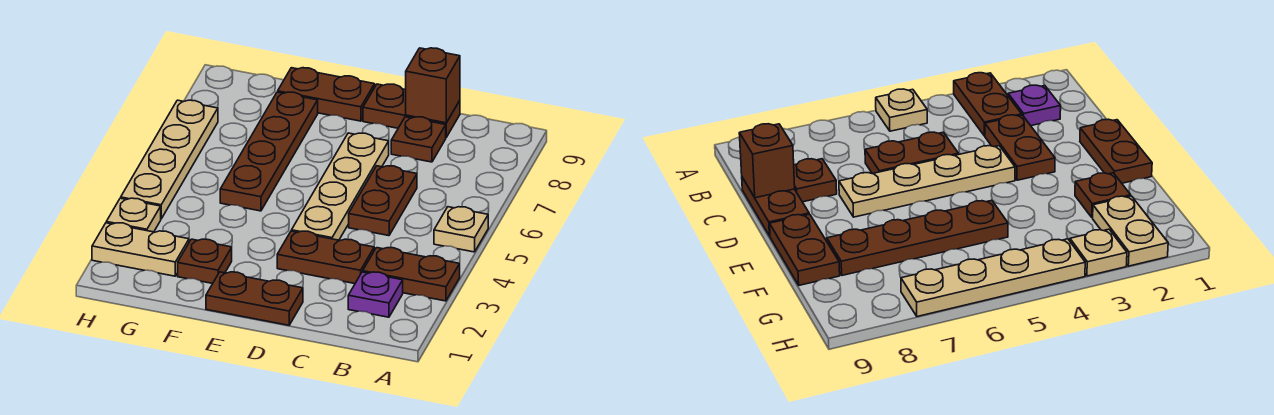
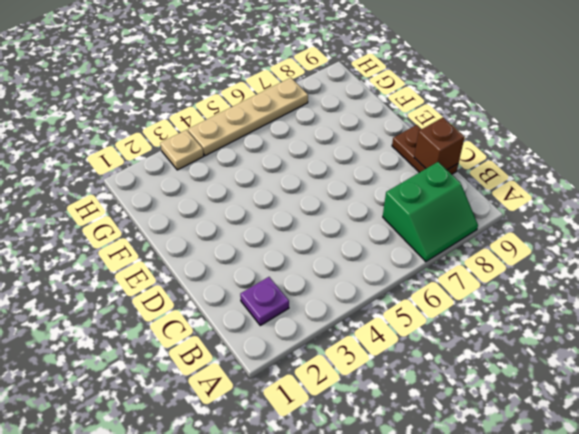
green 2x2 slope [383,162,478,262] -> none
none -> brown 1x2 plate [363,248,460,301]
none -> tan 1x1 plate [434,207,488,252]
none -> brown 1x2 plate [277,231,374,284]

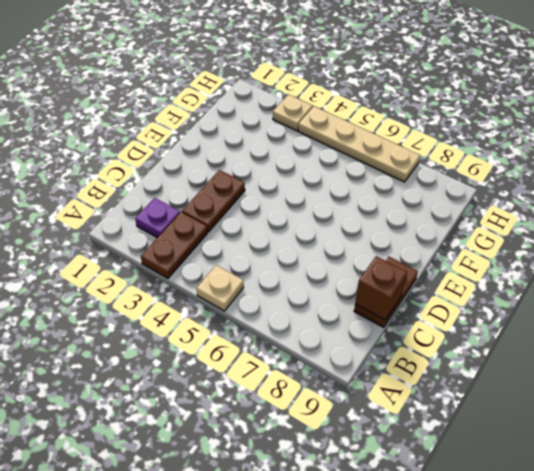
none -> brown 1x2 plate [349,166,417,236]
none -> brown 1x1 plate [391,117,446,162]
none -> brown 1x2 plate [206,272,303,325]

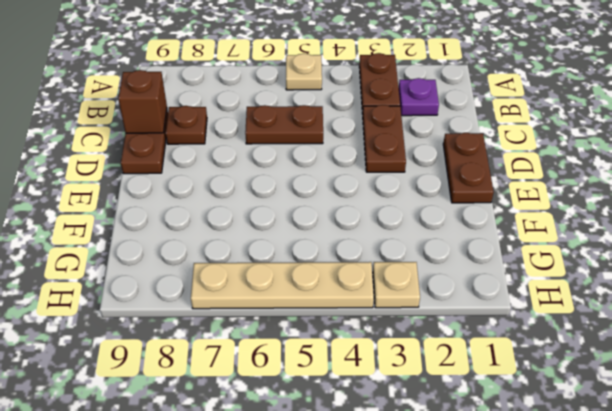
none -> tan 1x4 plate [292,133,389,240]
none -> brown 1x2 plate [278,68,375,121]
none -> brown 1x1 plate [178,239,232,284]

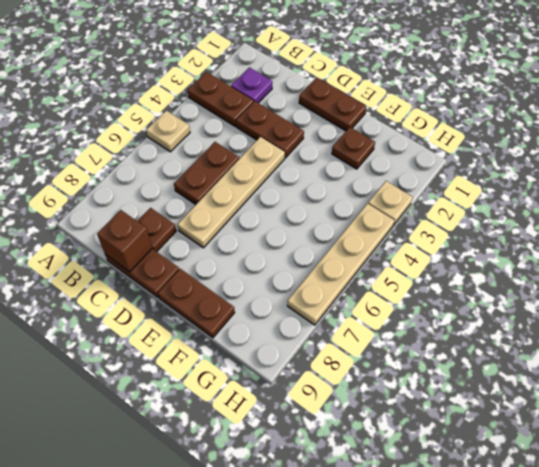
none -> brown 1x4 plate [220,92,318,211]
none -> tan 1x2 plate [92,223,189,276]

